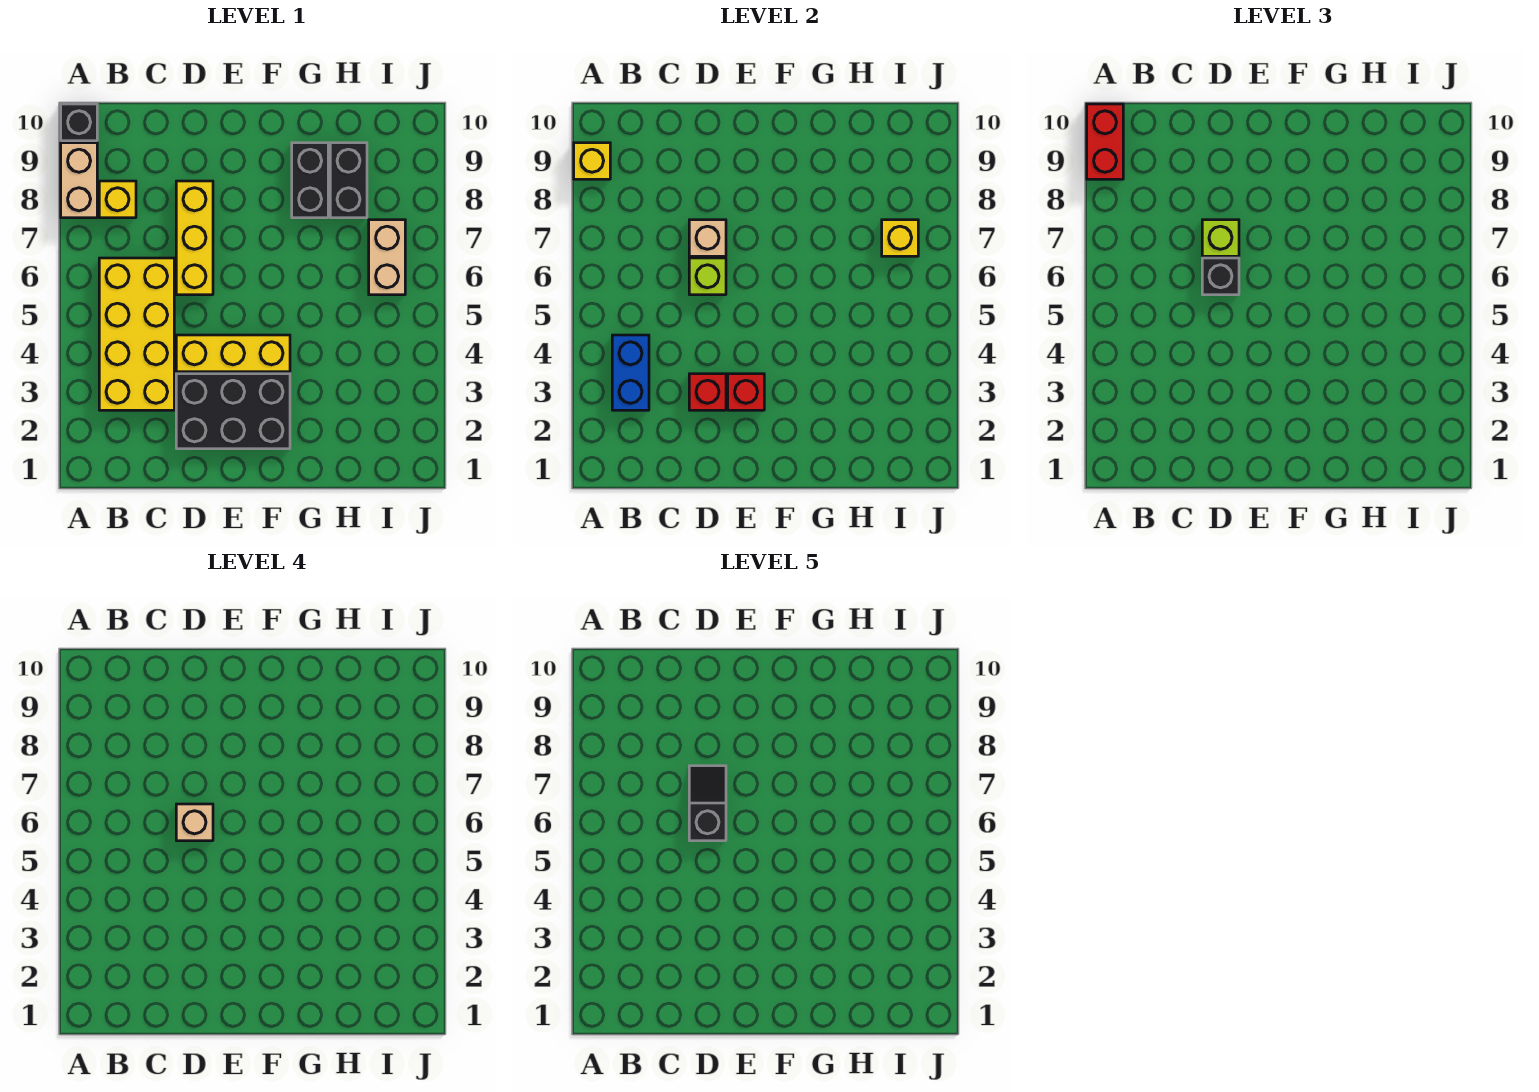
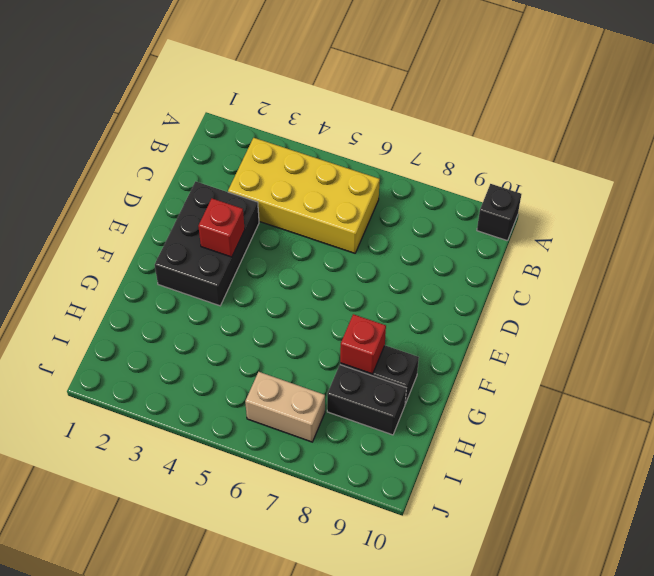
red 1x1 brick [340,314,386,374] -> red 1x1 brick moved to [689,374,726,410]
none -> tan 1x2 brick [61,143,97,218]
none -> yellow 1x1 brick [99,181,136,218]
none -> yellow 1x3 brick [176,335,290,372]

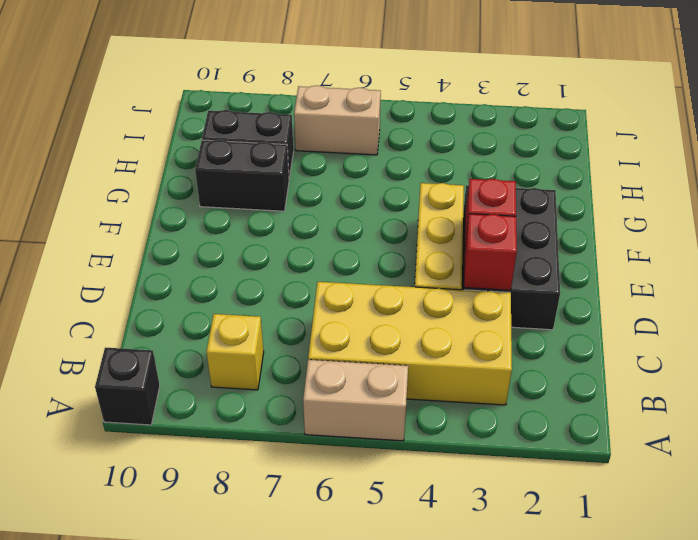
tan 1x2 brick [303,360,408,441] -> tan 1x2 brick moved to [61,143,97,218]
none -> yellow 1x3 brick [176,181,213,295]
none -> yellow 1x1 brick [574,143,610,179]
none -> blue 1x2 brick [612,335,649,410]

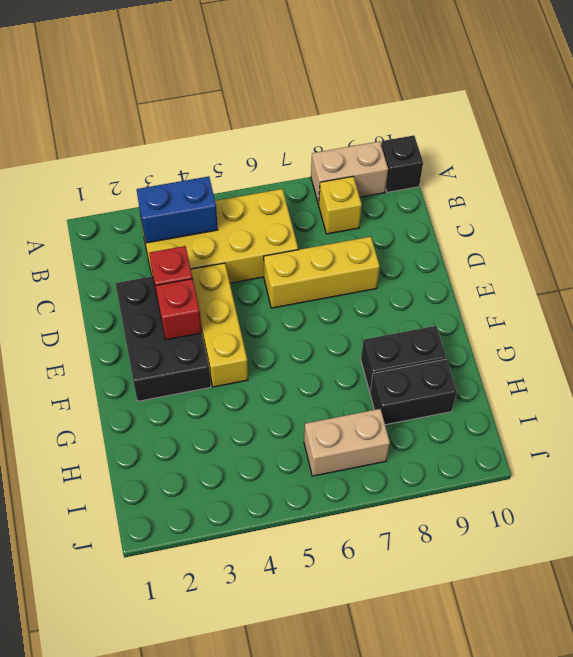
none -> yellow 1x1 brick [574,143,610,179]
none -> lime 1x1 brick [689,258,726,295]
none -> tan 1x1 brick [689,220,726,256]

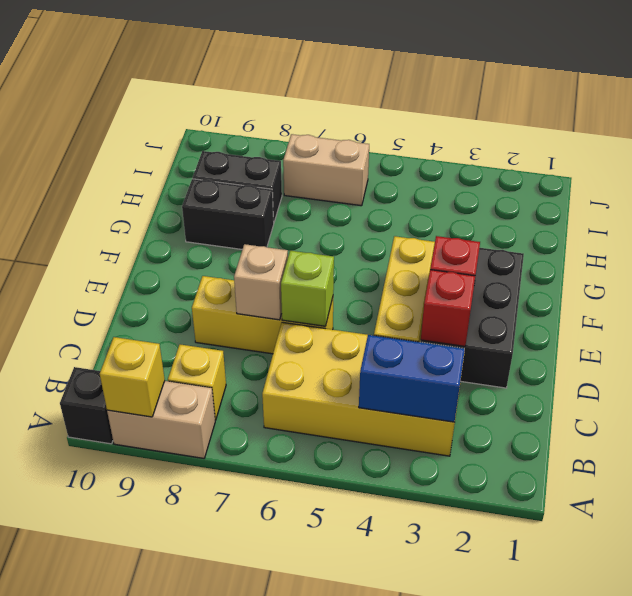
none -> yellow 1x1 brick [882,220,918,256]
none -> red 1x2 brick [1087,104,1123,179]
none -> black 1x1 brick [1202,258,1239,295]

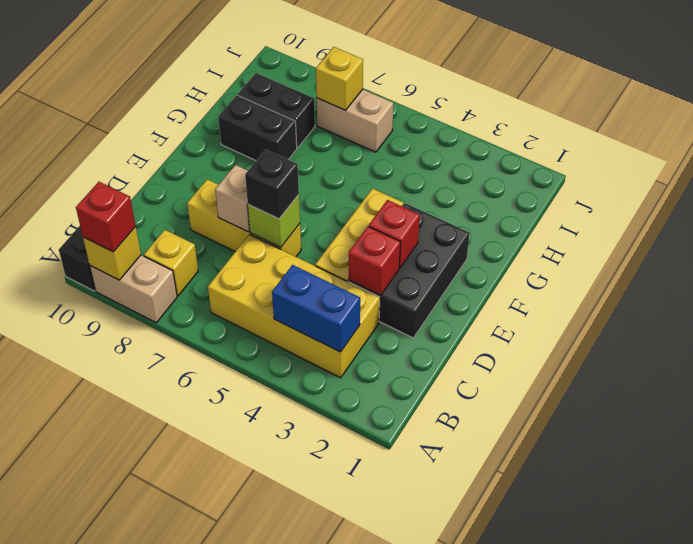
red 1x1 brick [76,182,136,252] -> red 1x2 brick [1087,104,1123,179]
none -> lime 1x1 brick [1202,220,1239,256]
none -> tan 1x1 brick [176,804,213,841]
none -> black 1x2 slope [689,766,726,841]

